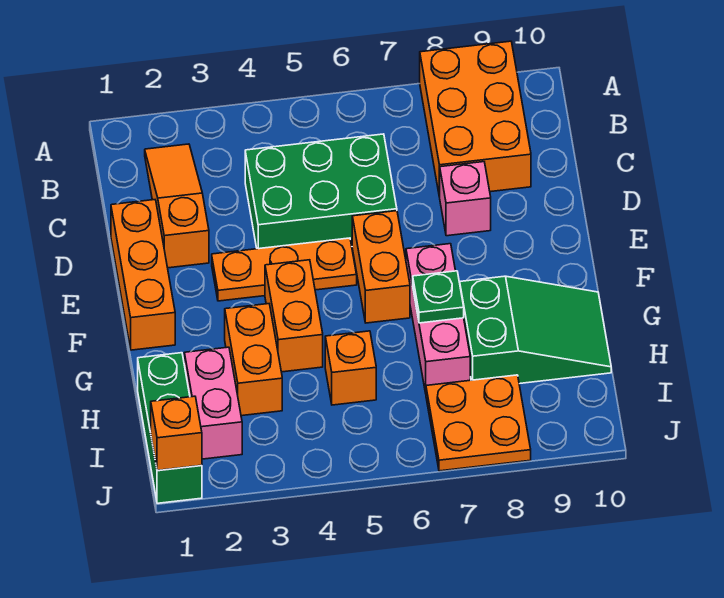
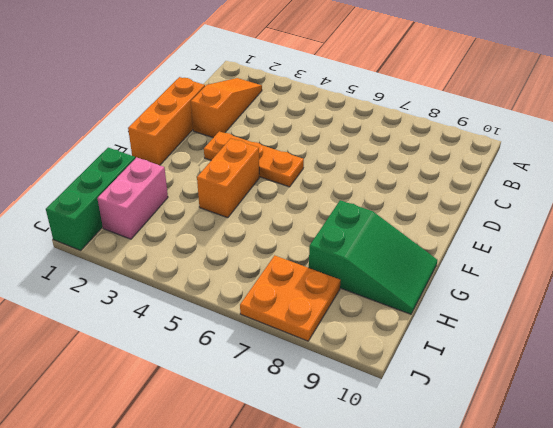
none -> orange 2x3 brick [420,41,531,197]
none -> green 2x3 brick [245,134,397,249]
none -> pink 1x1 brick [440,162,491,236]

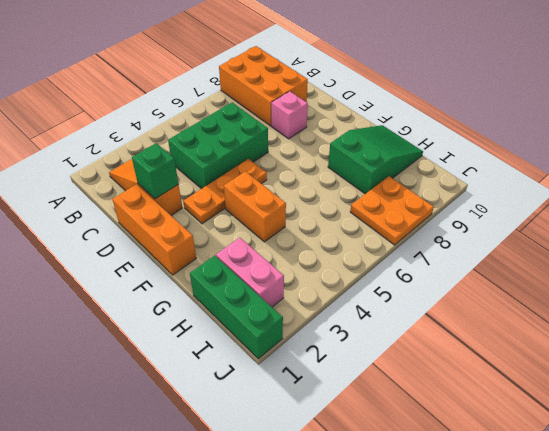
green 1x1 brick [132,143,178,199] -> none
none -> orange 1x2 brick [352,211,410,323]
none -> pink 1x3 brick [406,244,470,393]
none -> orange 1x2 brick [225,304,282,416]

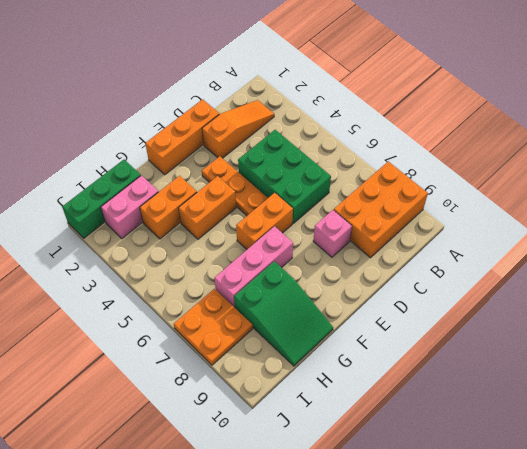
none -> orange 1x1 brick [325,331,376,405]
none -> green 1x1 plate [413,271,464,323]
none -> orange 1x1 brick [151,396,202,470]

